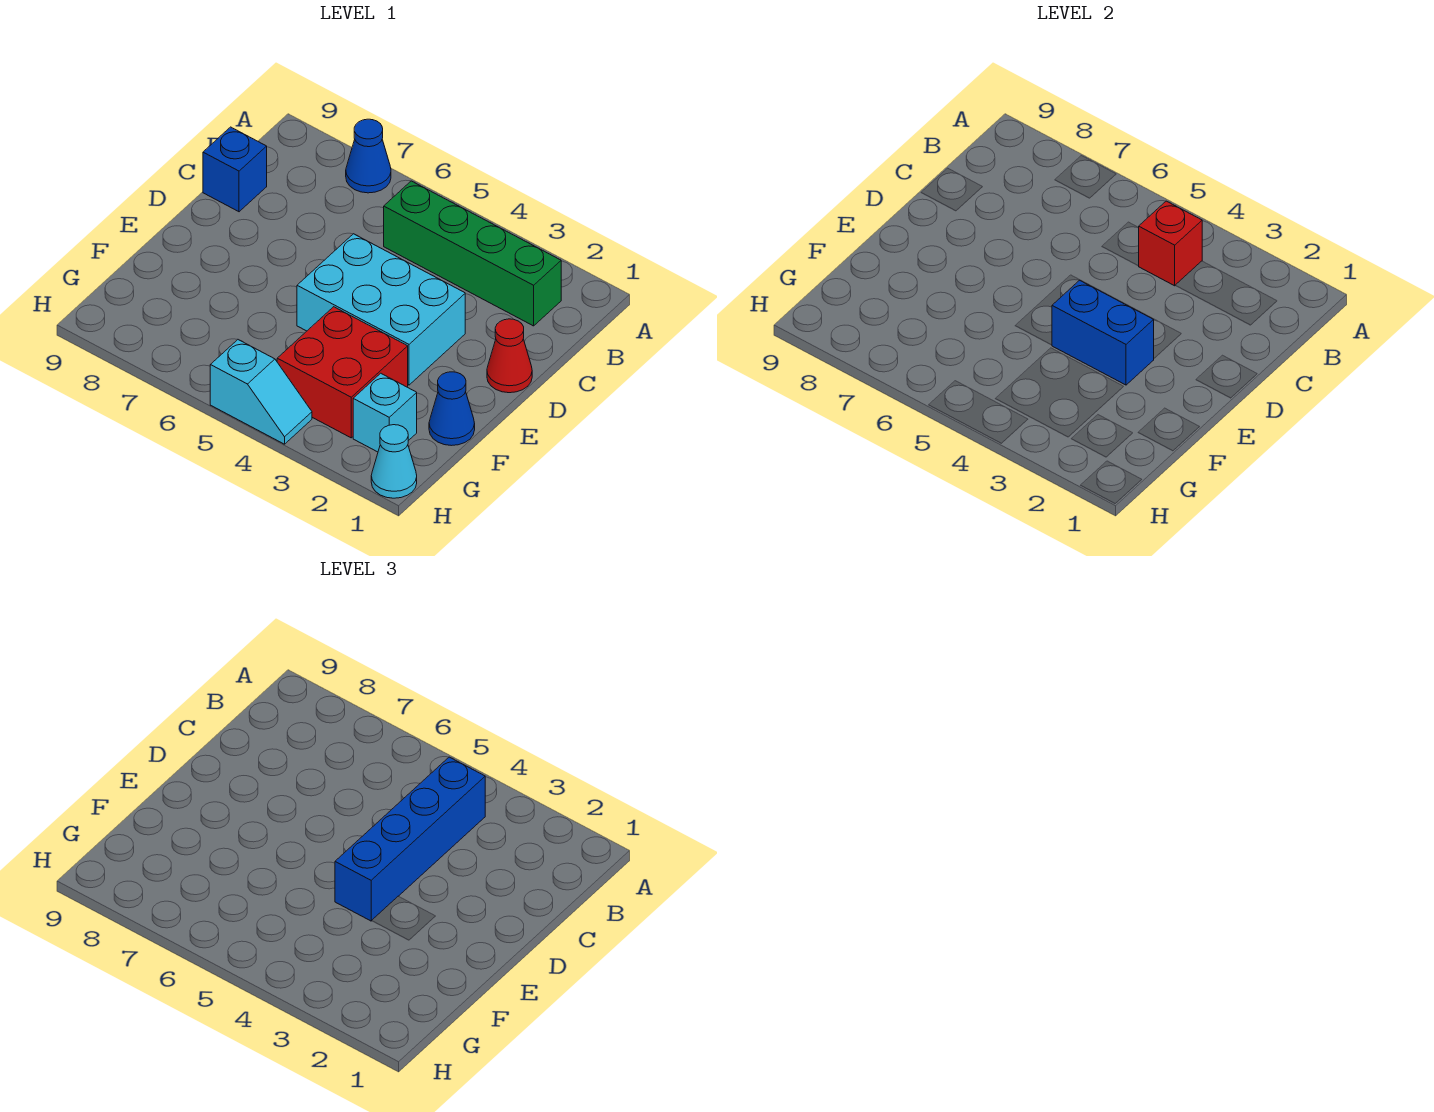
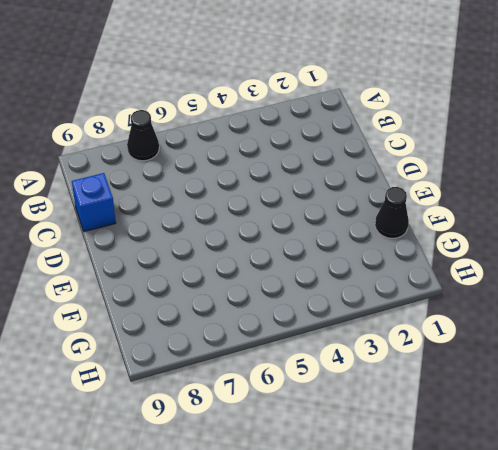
black 1x1 cone [127,110,159,161] -> blue 1x1 cone [346,119,391,193]
black 1x1 cone [375,187,409,238] -> blue 1x1 cone [429,372,475,446]
none -> green 1x4 brick [384,181,561,326]
none -> red 1x1 cone [487,319,532,393]
none -> cyan 2x3 brick [297,234,465,385]

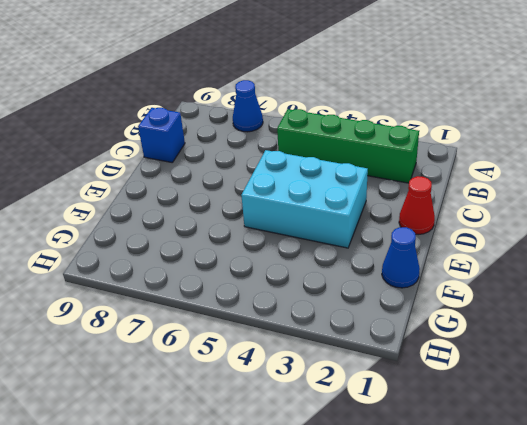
none -> red 2x2 brick [277,307,408,438]
none -> cyan 1x1 brick [353,373,417,452]
none -> cyan 1x1 cone [371,425,417,498]

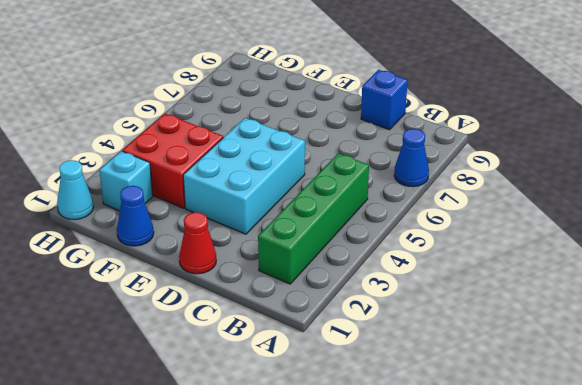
none -> cyan 1x2 slope [210,340,312,444]
none -> red 1x1 brick [1139,201,1202,286]
none -> blue 1x2 brick [1052,280,1154,385]

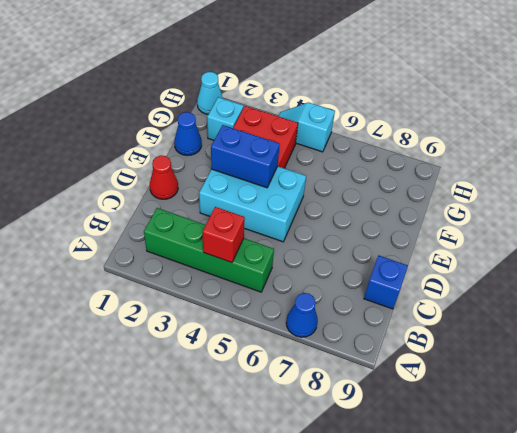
none -> blue 1x4 brick [335,757,485,921]

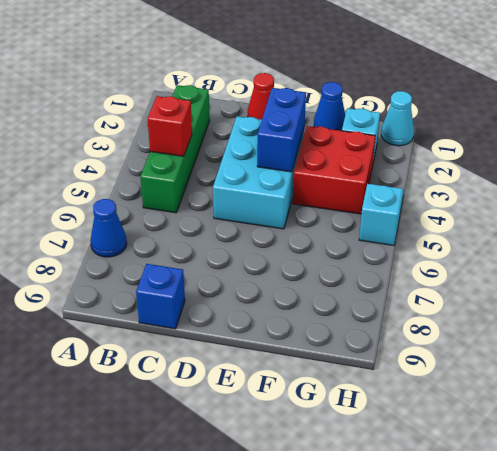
none -> blue 1x4 brick [335,757,485,921]

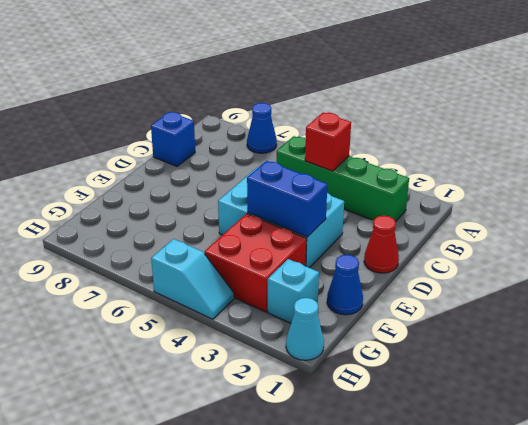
none -> blue 1x4 brick [335,757,485,921]

